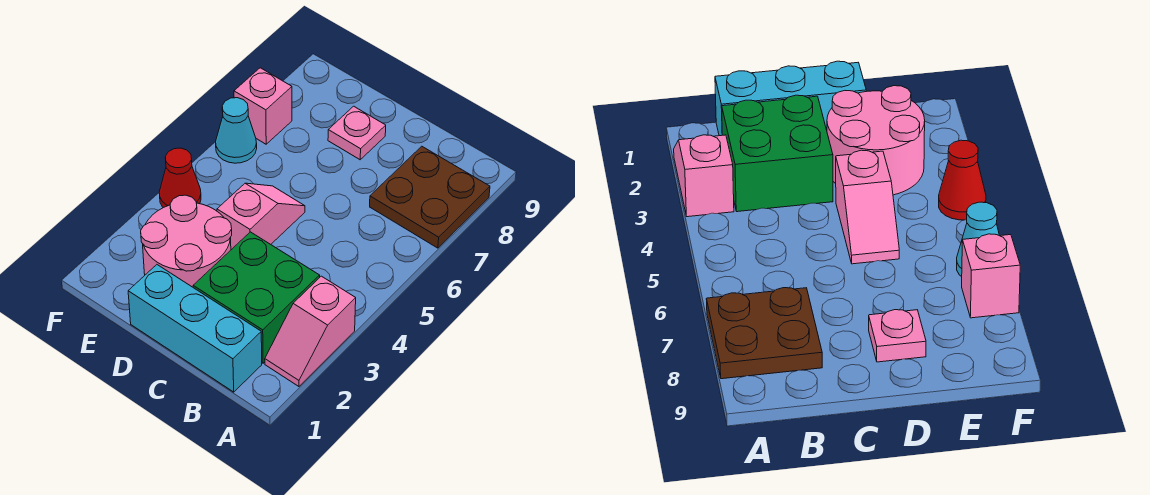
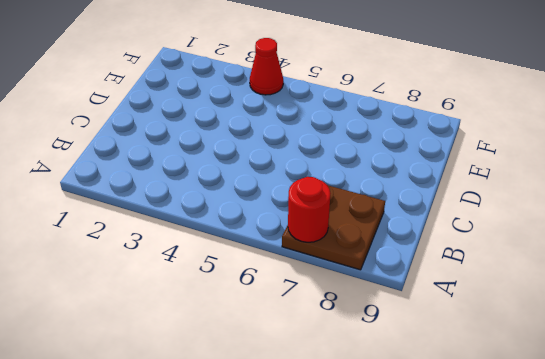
red 1x1 round brick [288,177,331,242] -> none
none -> pink 1x2 slope [265,276,356,386]
none -> cyan 1x3 brick [128,265,262,392]

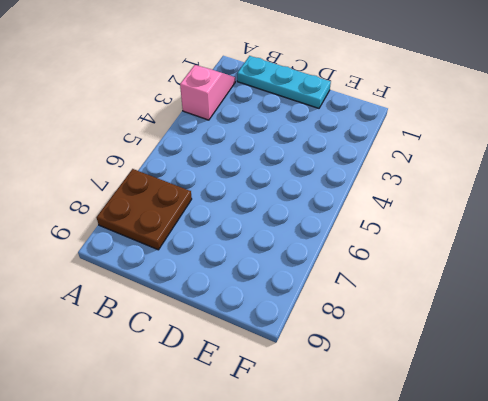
cyan 1x3 plate [237,56,331,108] -> cyan 1x3 brick [128,265,262,392]
none -> green 2x2 brick [193,232,320,363]
none -> pink 2x2 round brick [141,195,232,287]

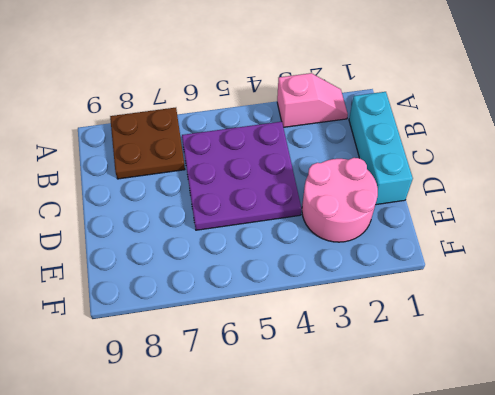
purple 3x3 plate [182,122,301,230] -> pink 1x2 slope [217,183,305,250]
none -> green 2x2 brick [193,232,320,363]
none -> pink 1x1 plate [328,106,386,160]

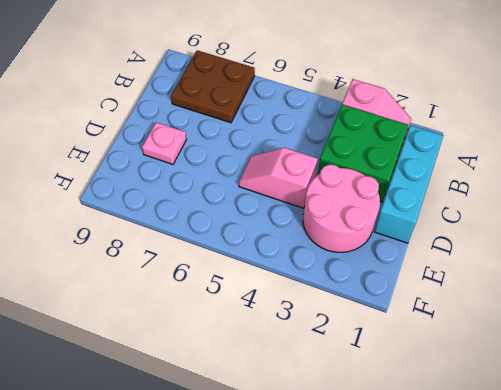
none -> red 1x1 cone [159,148,201,208]
none -> cyan 1x1 cone [216,98,257,163]

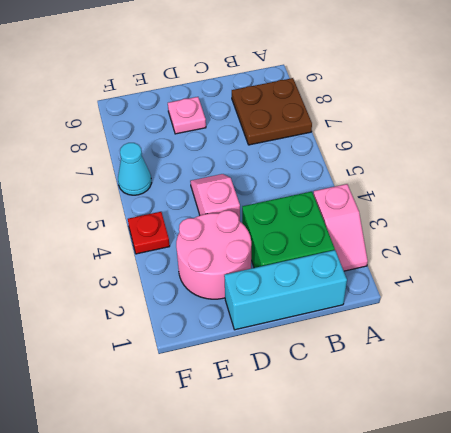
red 1x1 plate [128,212,170,254] -> red 1x1 cone [159,148,201,208]
none -> pink 1x1 brick [234,68,292,144]

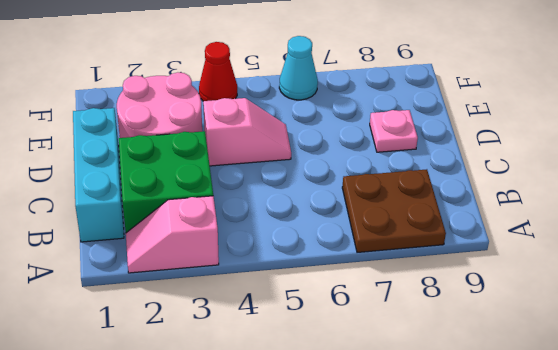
none -> pink 1x1 brick [234,68,292,144]

